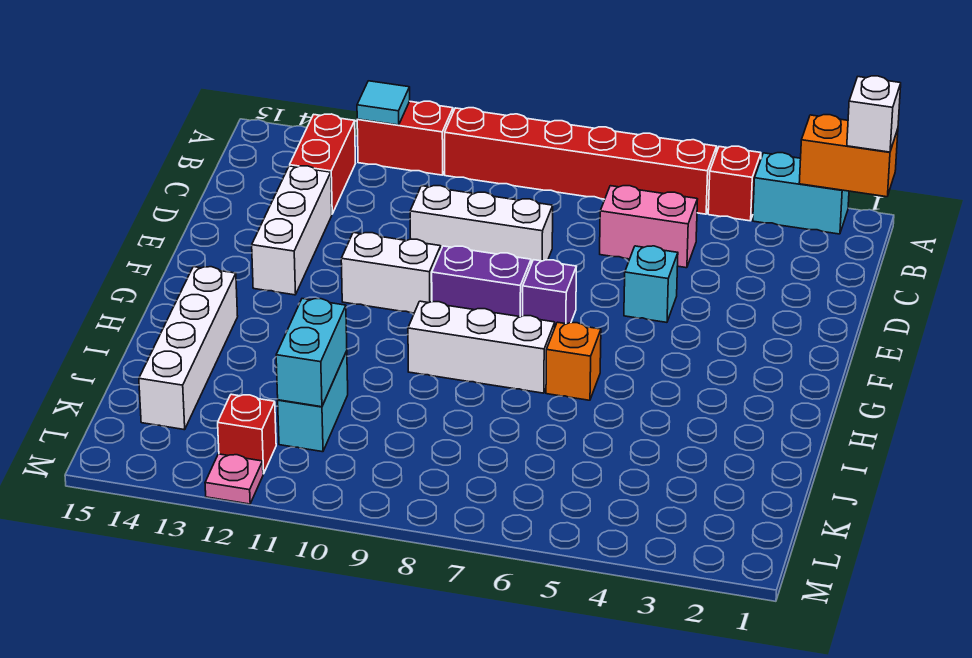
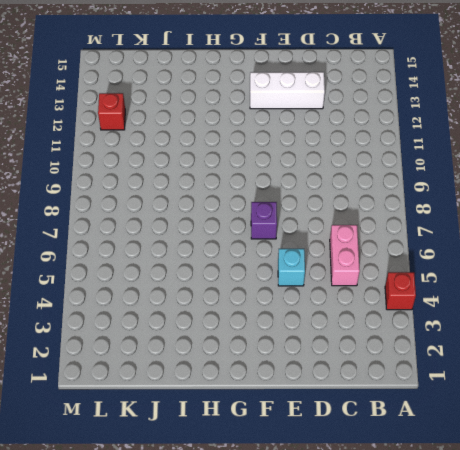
none -> cyan 1x2 brick [753,153,849,234]
none -> red 1x6 brick [445,108,717,214]
none -> red 1x2 brick [357,101,453,175]

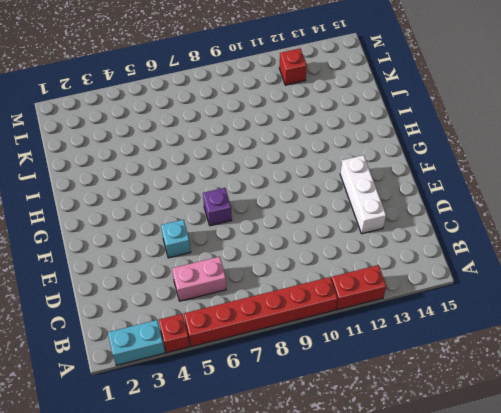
none -> red 1x2 brick [290,114,355,214]
none -> white 1x3 brick [410,186,553,264]
none -> purple 1x2 brick [432,246,531,317]

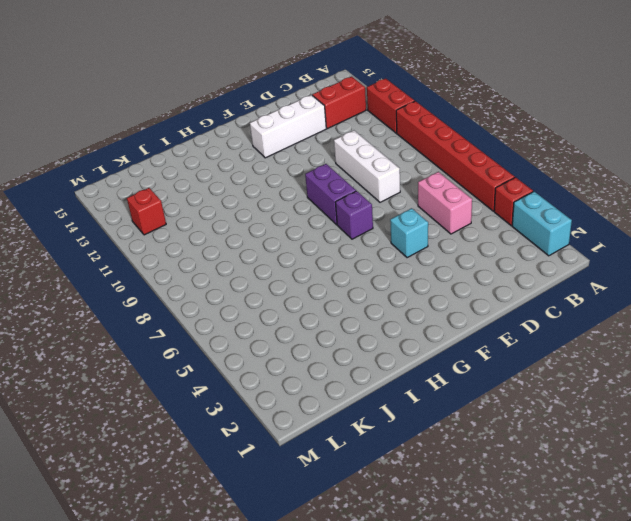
none -> white 1x2 brick [341,233,441,313]
none -> orange 1x1 brick [546,322,601,400]
none -> white 1x3 brick [408,301,555,393]

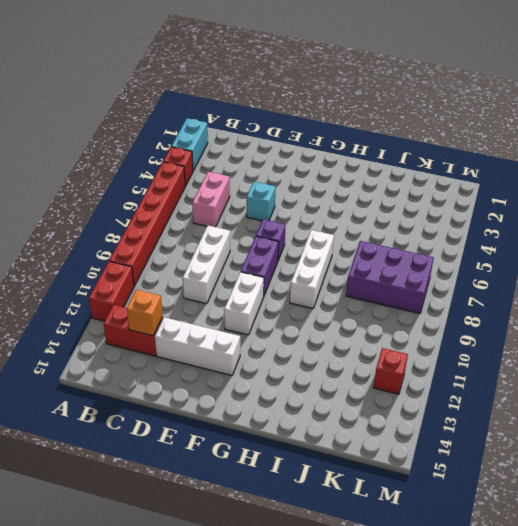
orange 1x1 brick [127,290,163,336] -> orange 1x1 brick moved to [546,322,601,400]
purple 2x3 brick [346,241,434,313] -> none
none -> white 1x4 brick [139,267,238,430]
none -> cyan 1x2 brick [278,351,348,452]
none -> pink 1x1 plate [205,454,263,504]

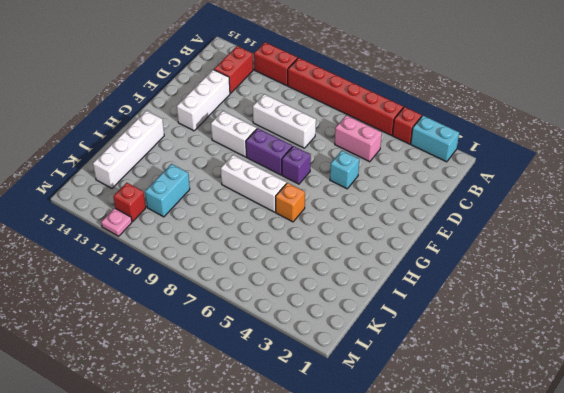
none -> orange 1x2 brick [799,115,898,197]
none -> cyan 1x1 tile [357,81,410,125]
none -> cyan 1x2 brick [276,299,347,407]

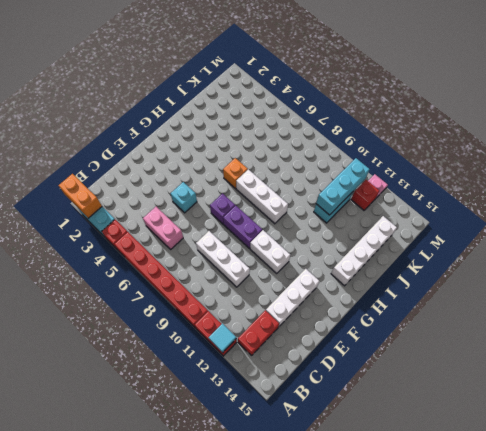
cyan 1x3 brick [316,158,370,215] -> cyan 1x2 brick [276,299,347,407]
none -> white 1x1 brick [847,76,901,152]

